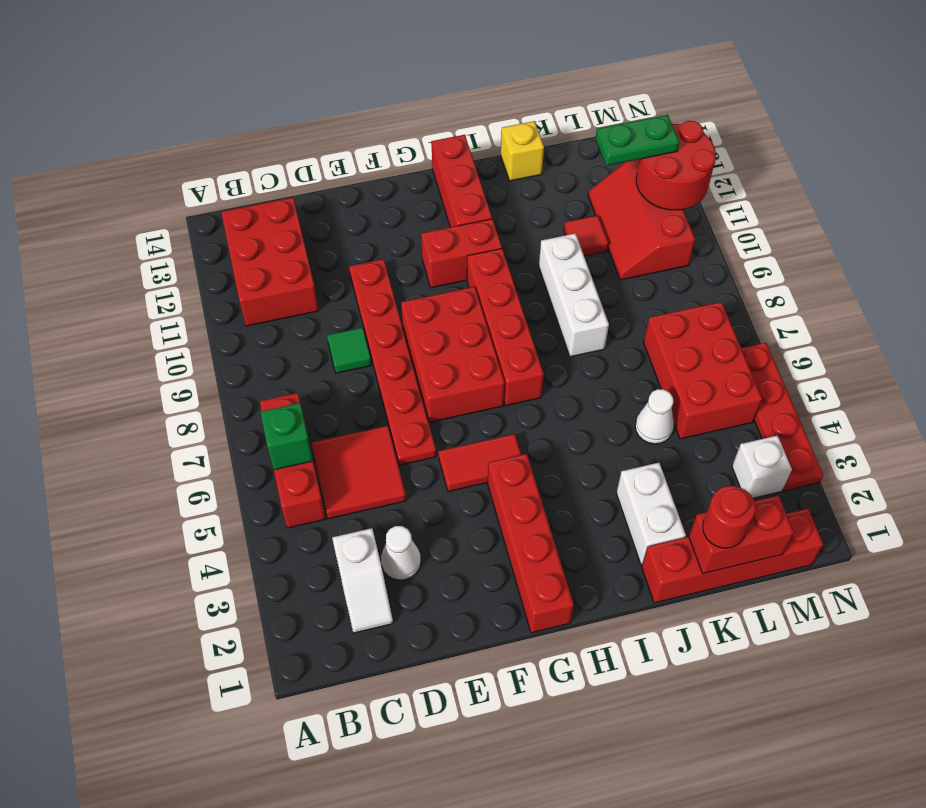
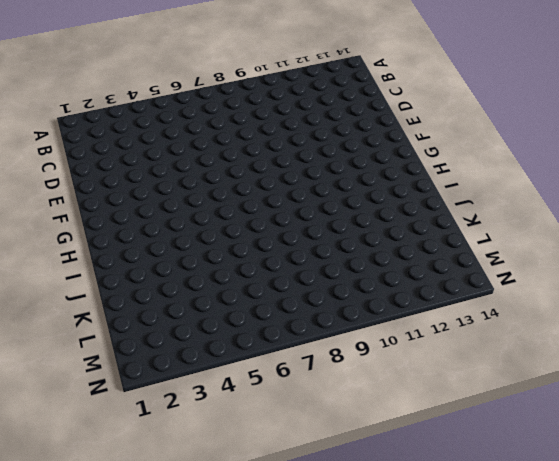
none -> red 1x3 brick [260,393,326,528]
none -> red 2x3 brick [221,198,319,326]
none -> white 1x2 slope [332,528,393,633]

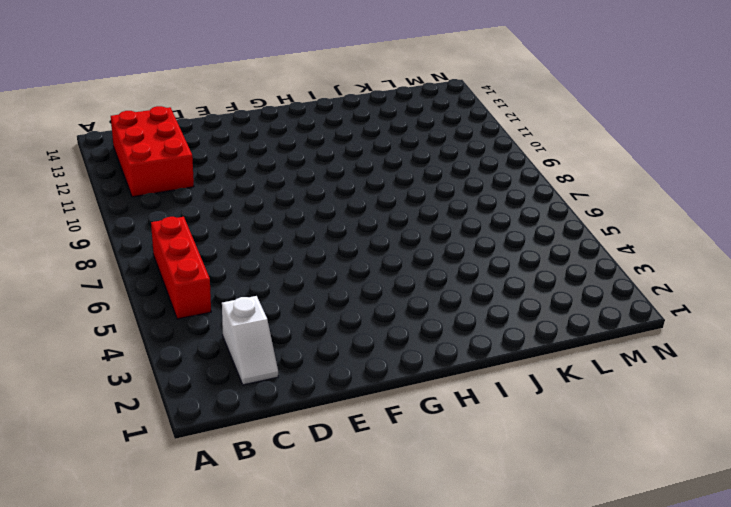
none -> red 2x2 tile [311,426,406,519]
none -> white 1x1 cone [381,526,421,580]
none -> green 1x1 tile [327,328,371,373]

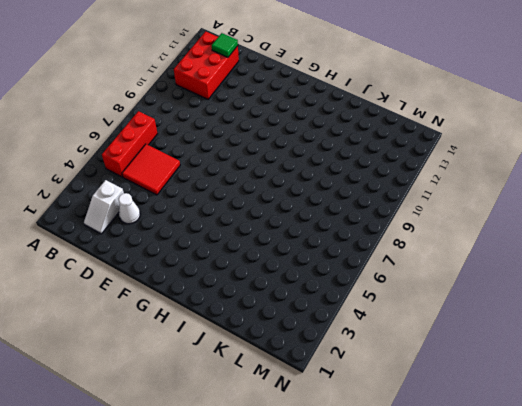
green 1x1 tile [212,33,238,57] -> green 1x1 tile moved to [327,328,371,373]
none -> red 1x6 plate [349,259,436,465]
none -> red 1x2 tile [438,434,521,492]
none -> red 2x3 brick [401,287,505,422]

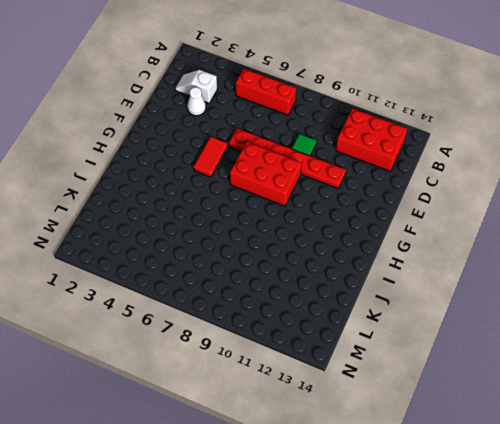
none -> red 2x2 tile [311,426,406,519]
none -> red 1x4 brick [488,454,574,633]
none -> red 1x2 brick [421,219,502,288]

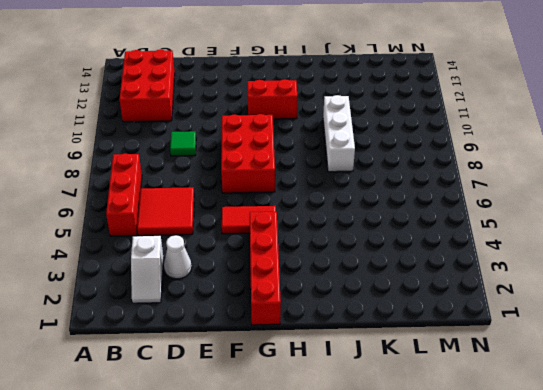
none -> red 1x6 plate [349,259,436,465]
none -> red 1x4 brick [467,249,544,406]
none -> red 1x3 brick [432,135,492,227]

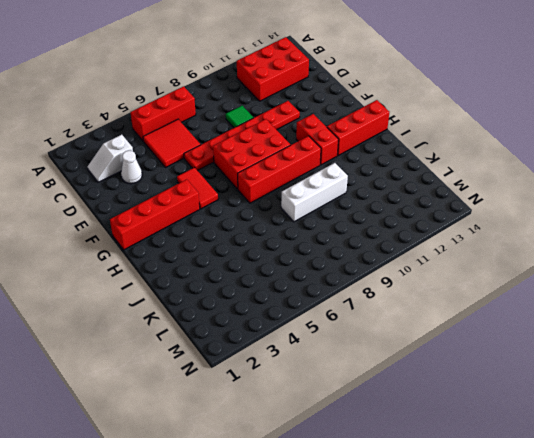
none -> red 1x4 brick [642,509,823,603]
none -> white 1x2 brick [616,463,686,565]
none -> yellow 1x1 brick [501,121,544,181]

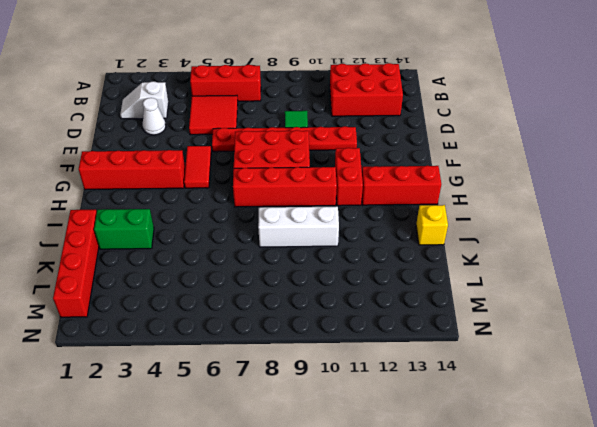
green 1x2 brick [94,209,154,249] -> white 1x2 brick [616,463,686,565]
none -> white 1x1 cone [635,389,674,444]
none -> red 1x1 tile [564,216,608,256]
none -> red 2x3 brick [644,302,762,439]

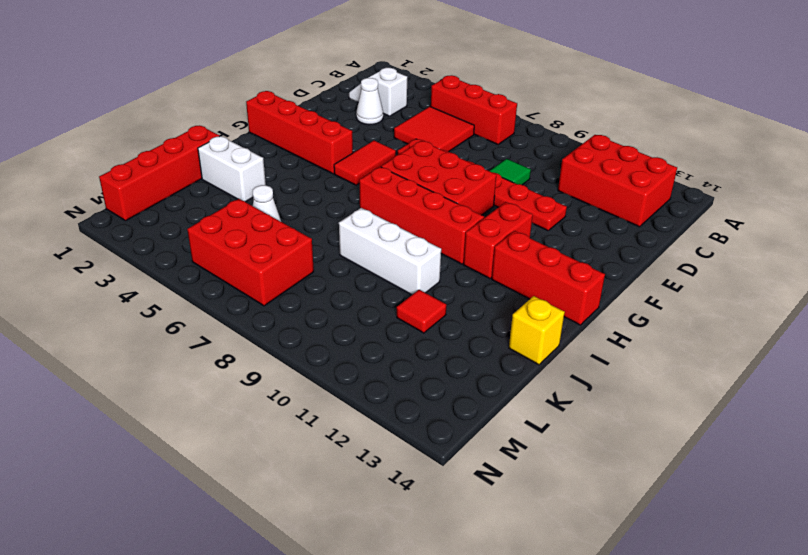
none -> red 2x3 slope [588,159,695,280]
none -> white 1x1 brick [732,436,792,498]
none -> red 1x4 plate [741,343,823,491]

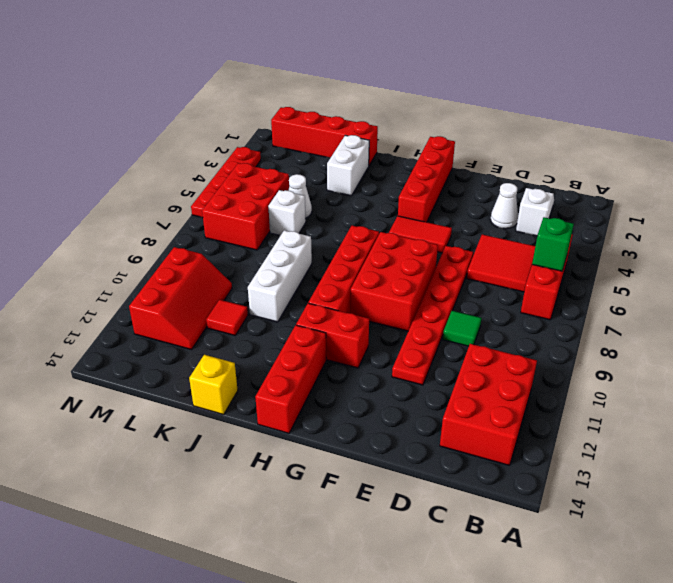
white 1x1 brick [268,190,306,236] -> white 1x1 brick moved to [732,436,792,498]
none -> red 1x2 brick [689,496,794,574]
none -> red 2x2 round brick [636,121,716,210]
none -> red 1x1 round brick [703,486,756,548]

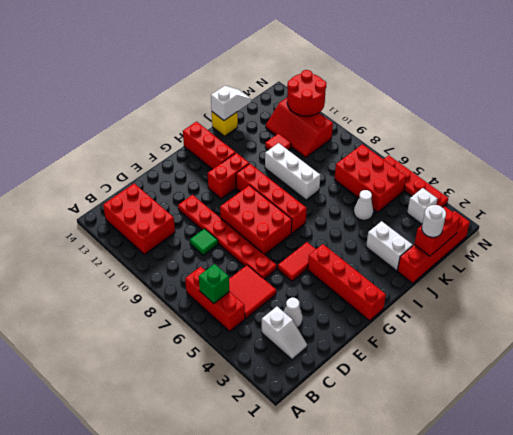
white 1x2 slope [211,86,251,120] -> none
white 1x1 round brick [422,205,446,237] -> red 1x1 round brick [703,486,756,548]
none -> green 1x2 plate [596,115,679,166]

